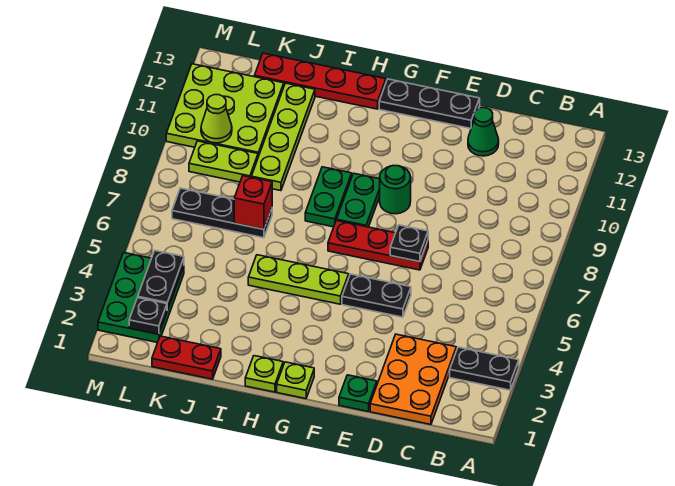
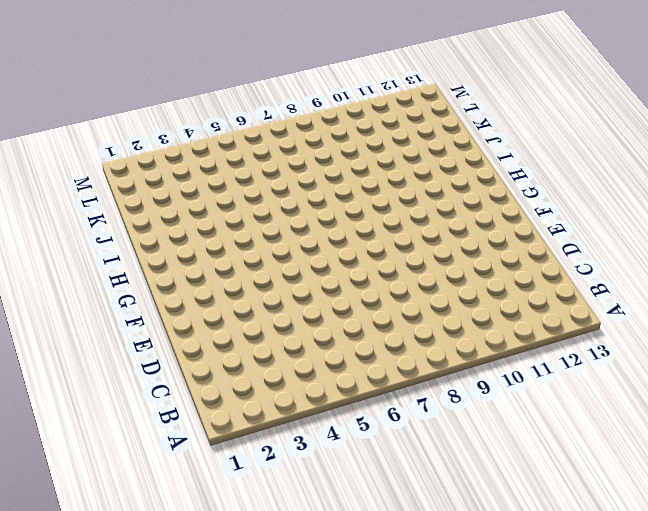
none -> black 1x2 plate [450,347,519,390]
none -> orange 2x3 plate [370,334,456,424]
none -> green 1x1 cone [468,108,499,156]

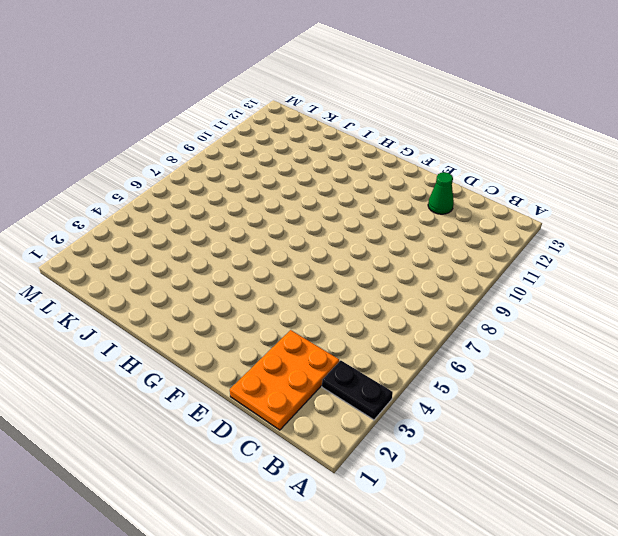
none -> green 1x1 plate [339,375,377,412]
none -> black 1x2 plate [342,274,411,317]
none -> red 1x3 plate [328,220,428,270]

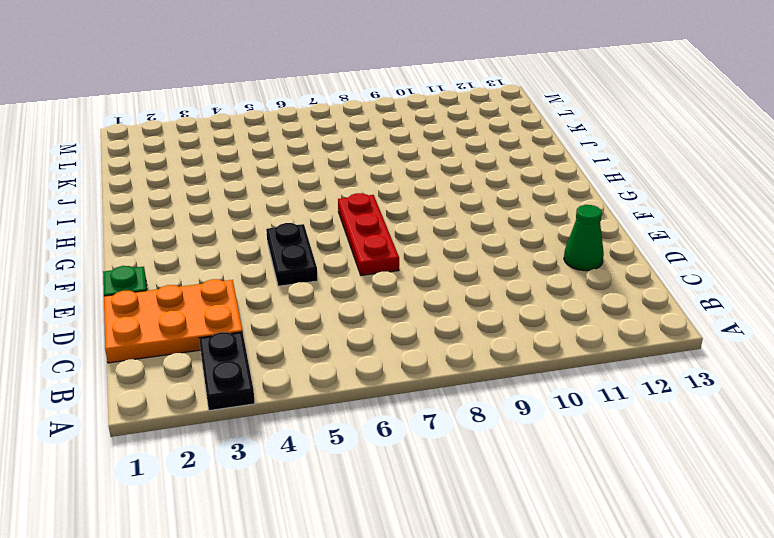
none -> black 1x3 plate [379,79,480,129]
none -> green 1x1 round brick [380,166,411,214]
none -> lime 1x1 plate [277,362,314,399]

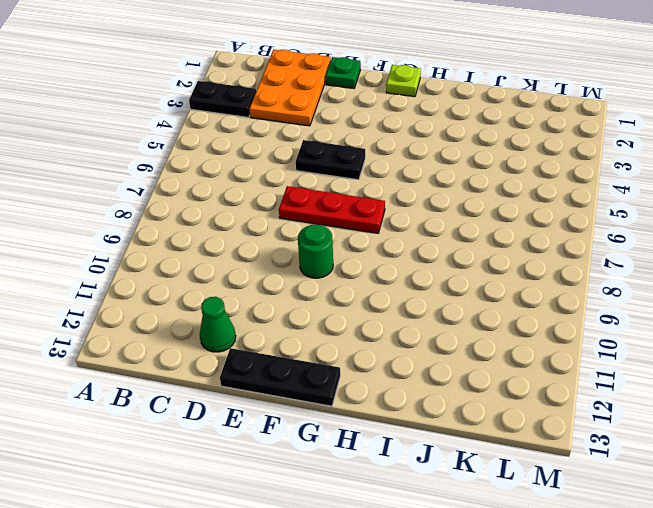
none -> lime 1x3 plate [248,255,349,304]
none -> green 1x2 plate [337,173,380,227]
none -> lime 1x1 plate [245,356,283,392]

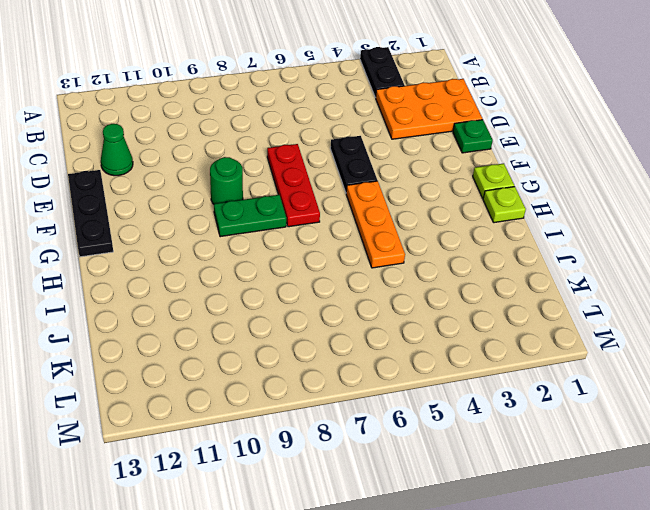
orange 1x3 plate [346,181,405,268] -> lime 1x3 plate [248,255,349,304]
none -> green 1x2 plate [305,167,352,227]
none -> red 1x4 plate [254,53,386,109]
none -> red 1x2 plate [152,336,221,379]

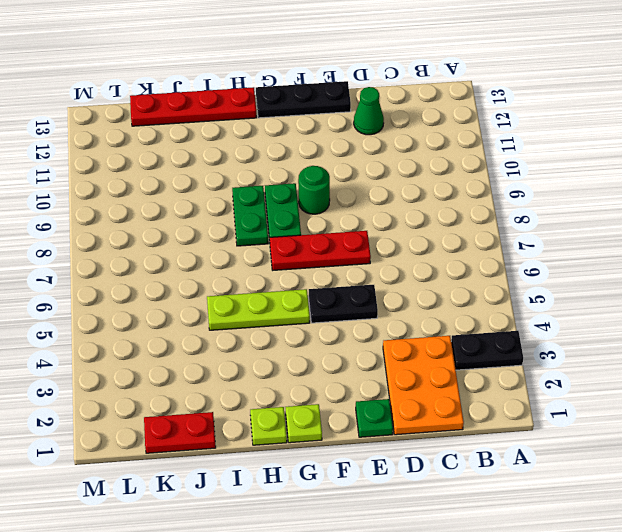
none -> black 1x3 plate [172,188,272,238]
none -> lime 1x4 plate [251,83,315,191]
none -> lime 1x2 plate [189,141,258,182]

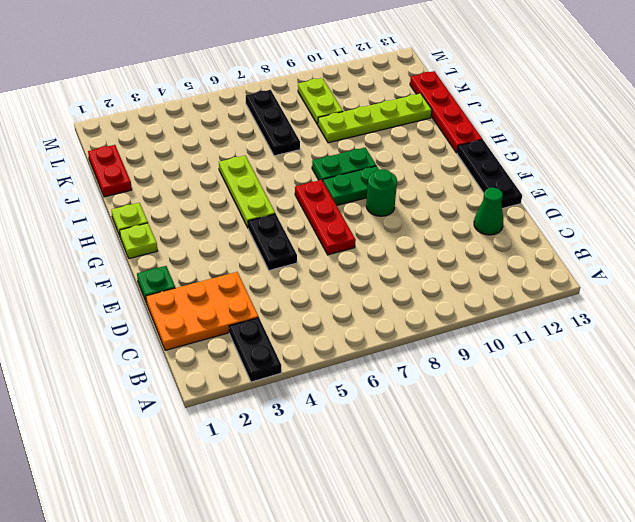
none -> lime 3x3 plate [166,64,284,157]
none -> green 2x3 plate [98,253,184,343]
none -> black 1x1 plate [390,225,428,262]

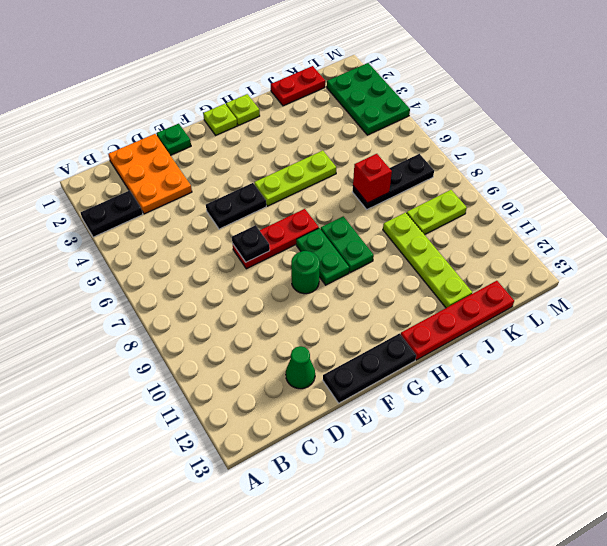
none -> lime 3x3 plate [166,64,284,157]
none -> black 1x1 plate [129,298,167,334]
none -> black 1x2 plate [138,251,184,310]

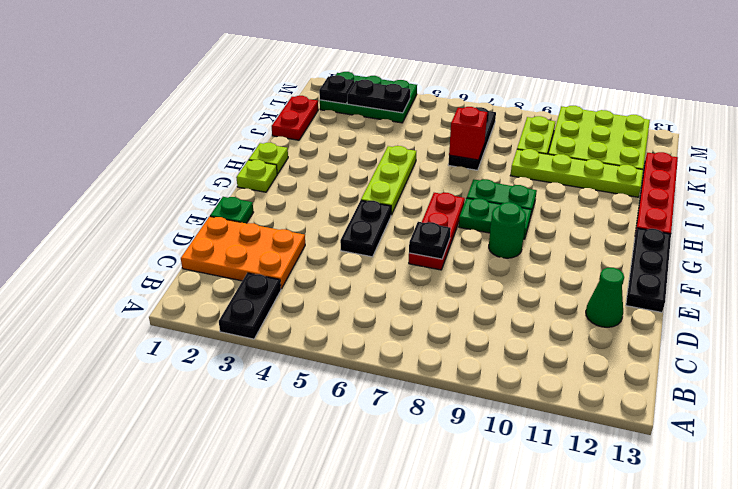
none -> lime 1x1 cone [201,95,232,143]

